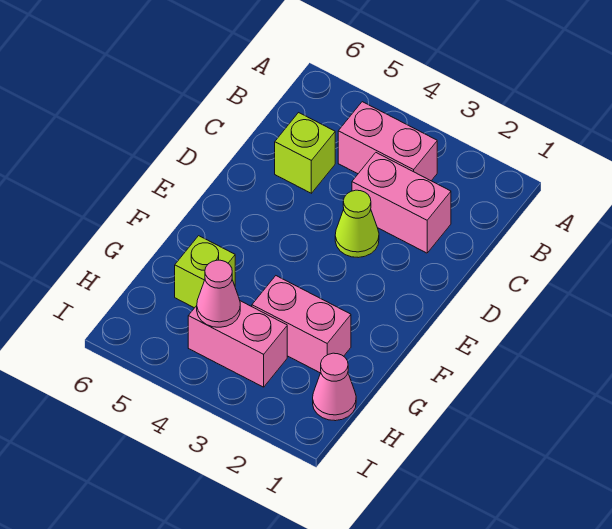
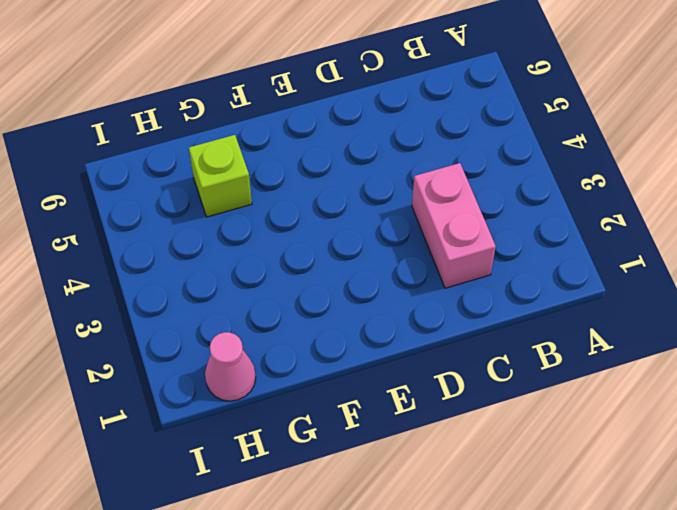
none -> pink 1x2 brick [338,102,437,181]
none -> lime 1x1 brick [275,113,335,193]

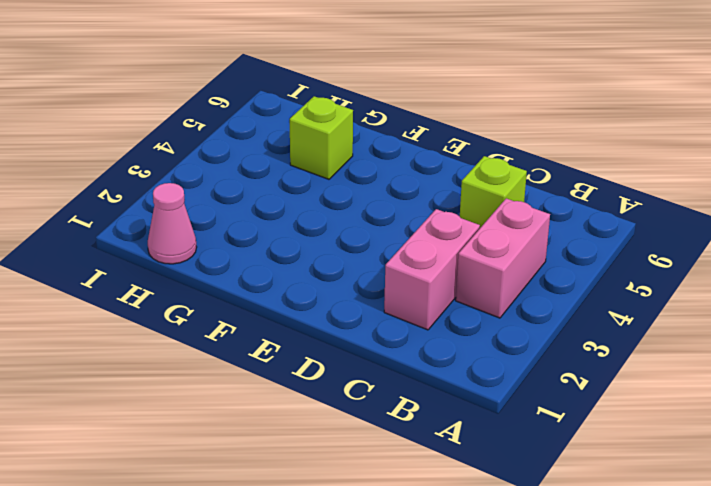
none -> lime 1x1 cone [335,190,379,258]
none -> pink 1x2 brick [252,276,351,373]

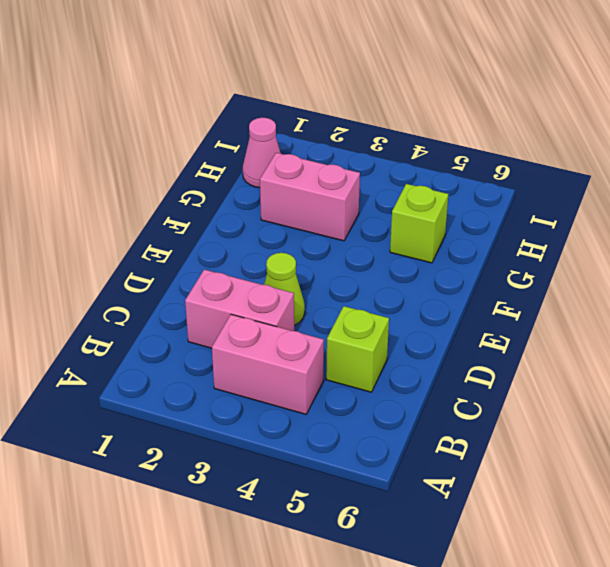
none -> pink 1x2 brick [188,301,287,387]
none -> pink 1x1 cone [197,260,240,327]

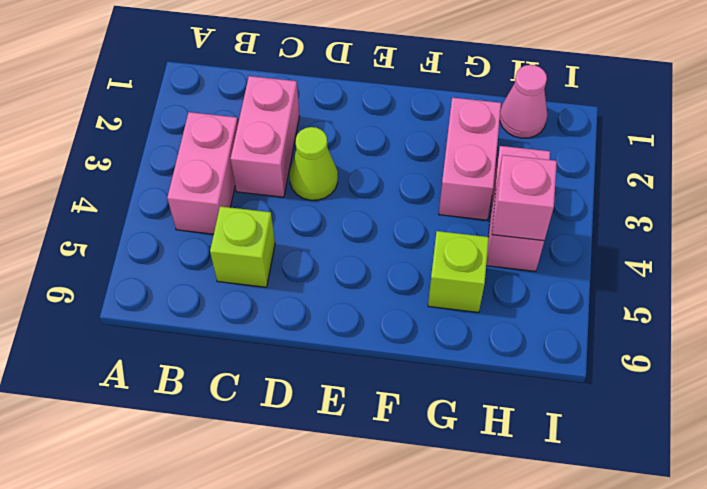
pink 1x1 brick [492,155,557,241] -> pink 1x1 cone [197,260,240,327]

